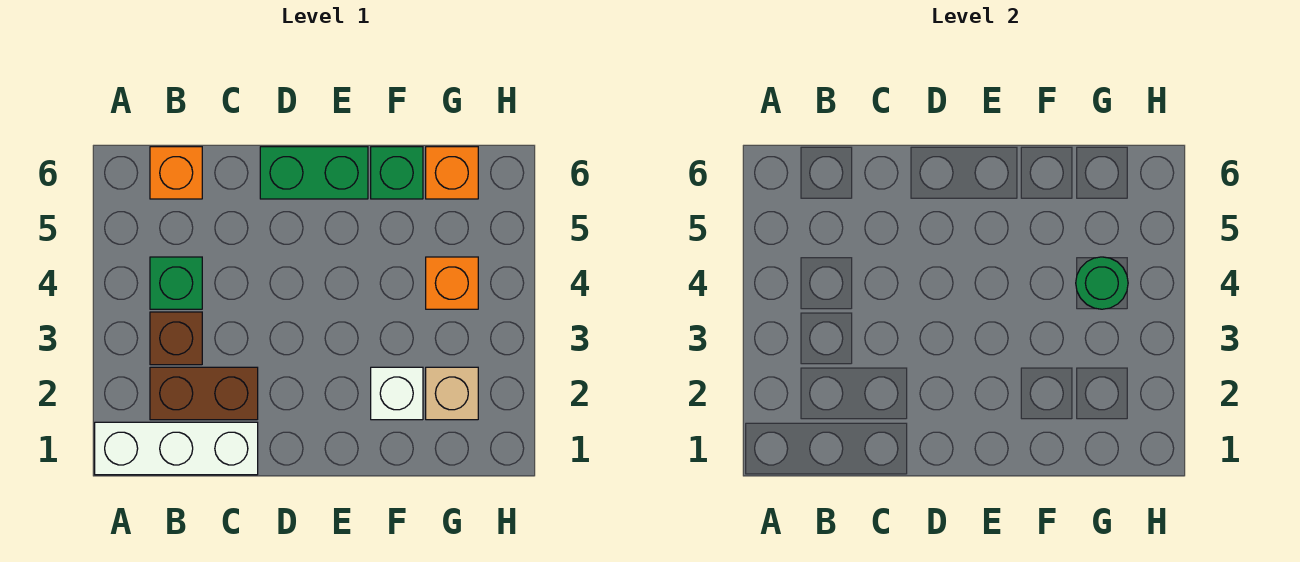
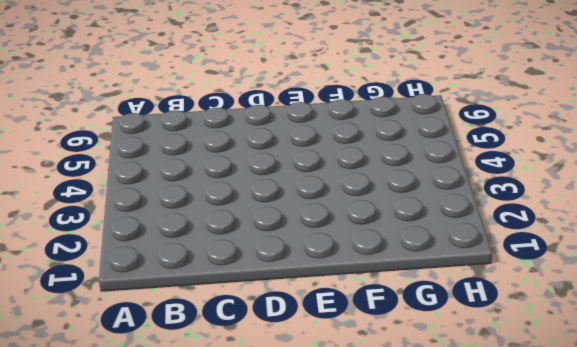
none -> white 1x3 brick [95,422,258,475]
none -> brown 1x2 brick [150,367,258,420]
none -> brown 1x1 brick [150,312,202,365]

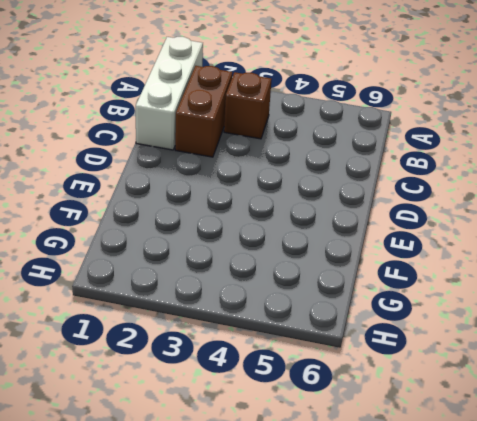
none -> green 1x1 brick [150,257,202,309]
none -> orange 1x1 brick [150,147,202,199]
none -> green 1x2 brick [260,147,368,199]

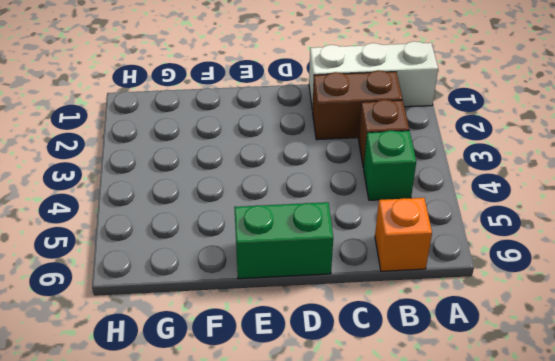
none -> white 1x1 brick [371,367,423,420]
none -> green 1x1 brick [371,147,423,199]
none -> tan 1x1 brick [426,367,478,420]

